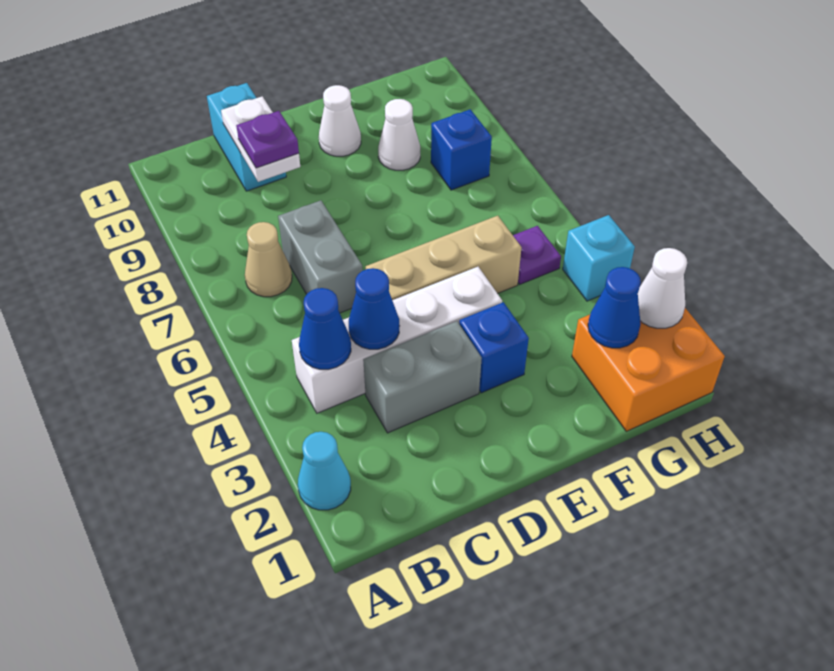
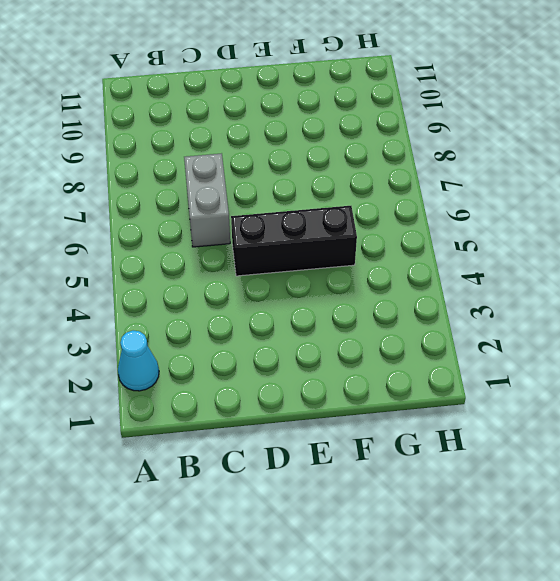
black 1x3 brick [231,206,357,276] -> tan 1x3 brick [366,216,522,300]
none -> white 1x4 brick [292,267,502,413]
none -> tan 1x1 cone [245,222,292,297]
none -> grey 1x2 brick [363,321,482,433]

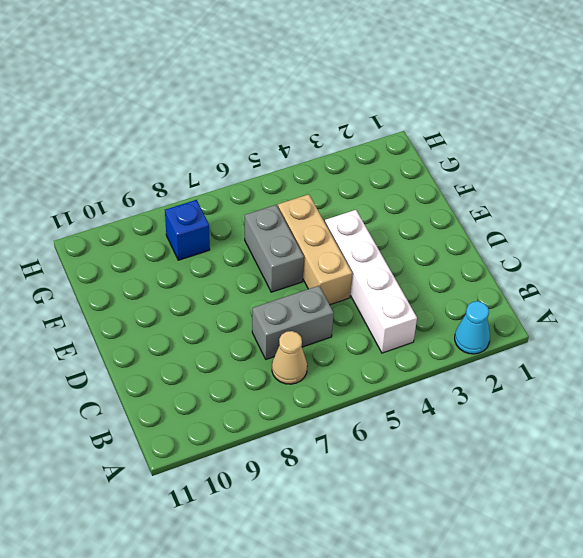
grey 1x2 brick [245,205,304,292] -> grey 1x2 brick moved to [363,321,482,433]
none -> cyan 1x2 brick [207,83,286,191]
none -> blue 1x1 brick [459,302,529,393]
none -> white 1x1 cone [319,85,361,156]

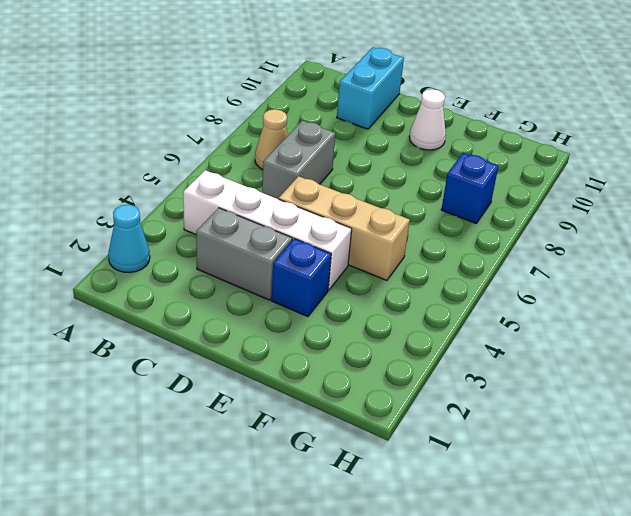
none -> white 1x1 cone [378,99,420,170]
none -> orange 2x2 brick [572,308,725,431]
none -> purple 1x1 plate [513,226,561,284]

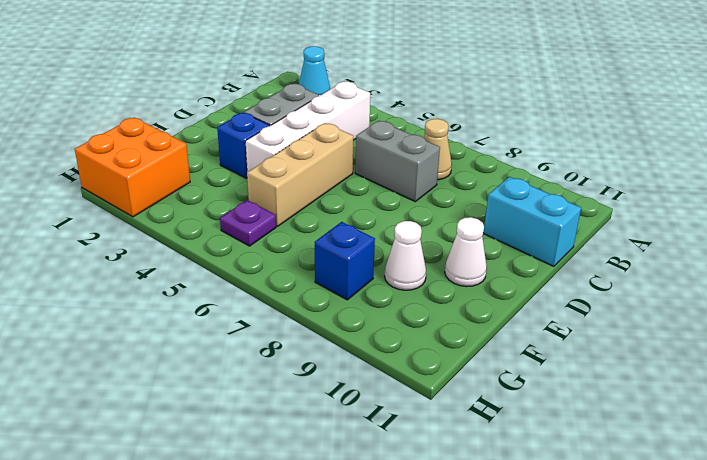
none -> cyan 1x1 brick [563,215,635,301]
none -> blue 1x1 cone [299,288,351,369]
none -> blue 1x1 cone [349,268,399,349]

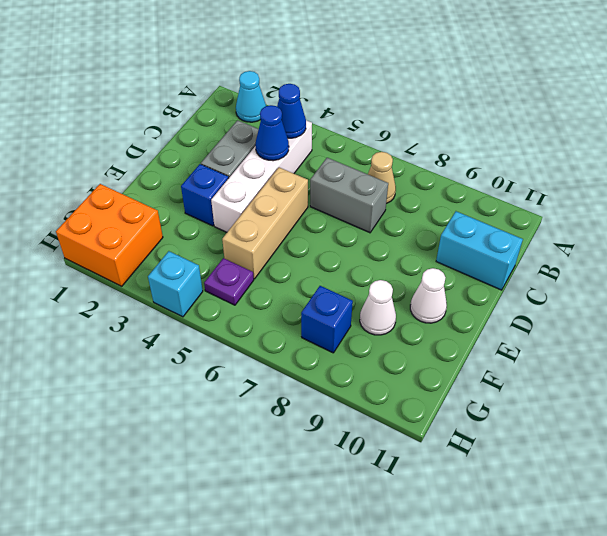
none -> white 1x2 plate [221,96,300,182]
none -> blue 1x1 cone [588,267,641,348]
none -> white 1x1 cone [638,248,687,328]

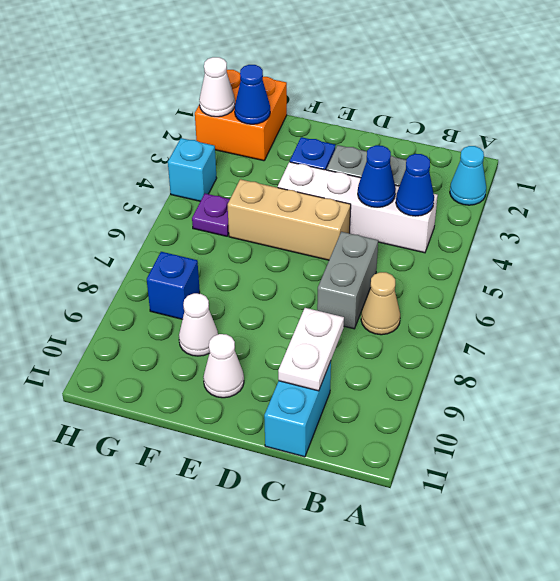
none -> purple 1x1 plate [236,111,299,168]

